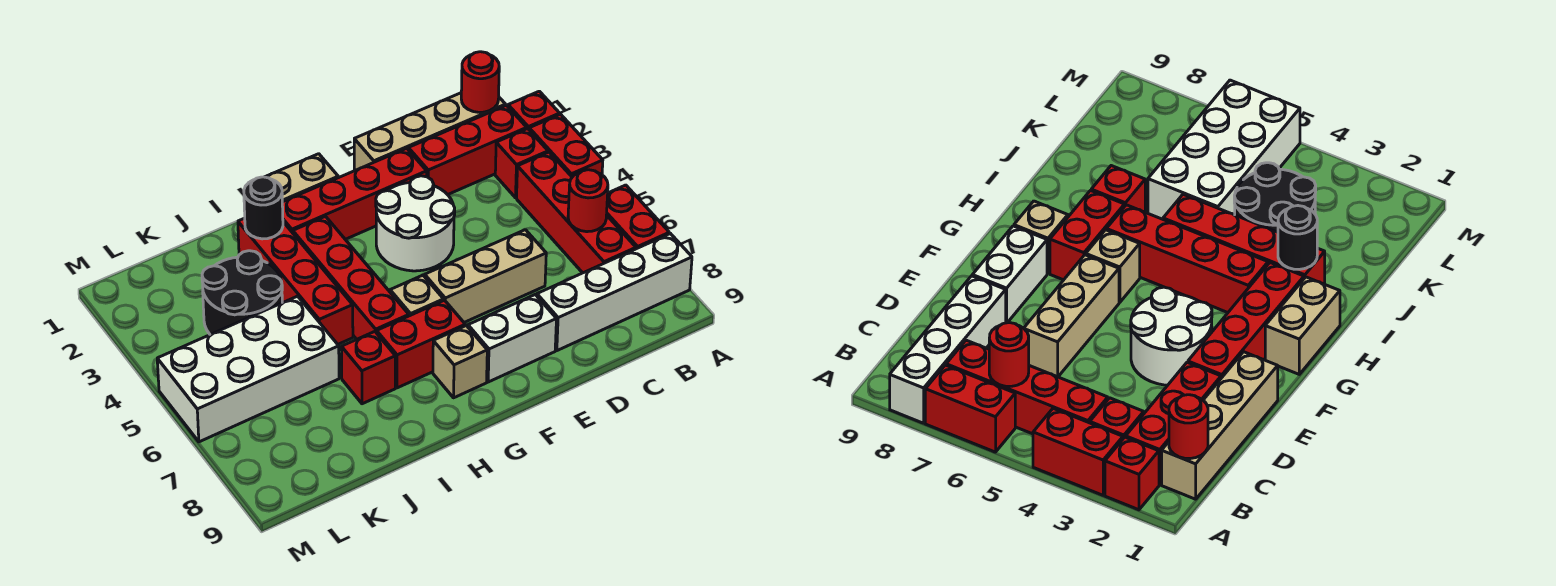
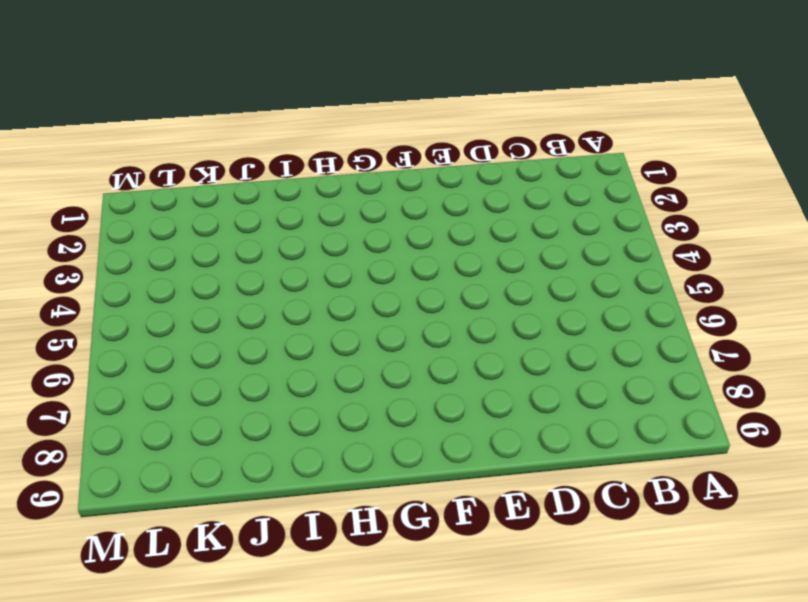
none -> red 1x1 brick [508,91,560,129]
none -> red 1x2 brick [529,114,603,177]
none -> red 1x2 brick [607,185,669,249]

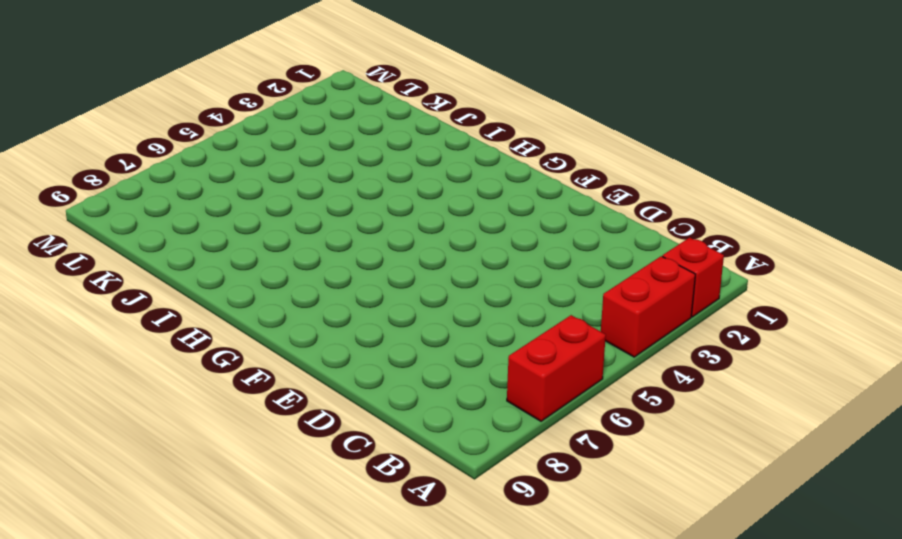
none -> white 1x4 brick [537,234,692,351]
none -> tan 1x4 brick [354,93,506,170]
none -> red 1x3 brick [408,105,527,195]

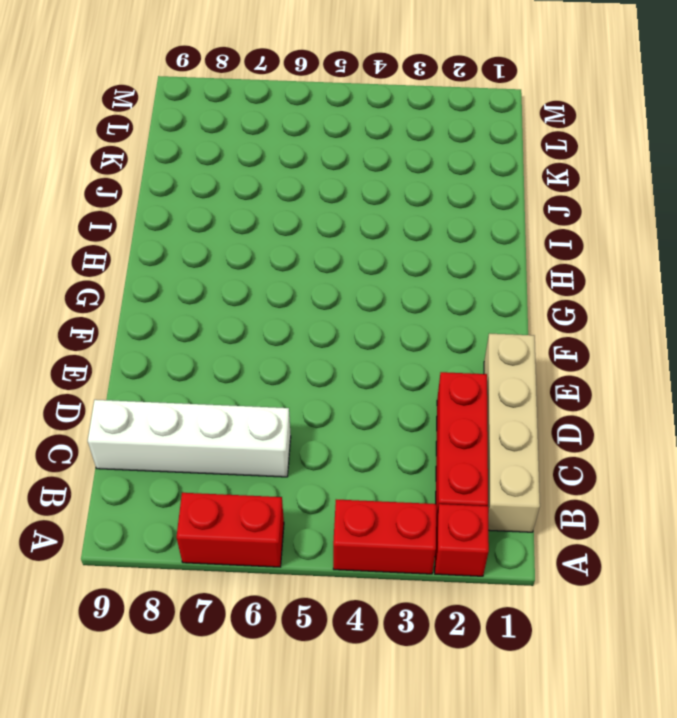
white 1x4 brick [88,400,291,477] -> white 1x4 brick turned to [537,234,692,351]
none -> red 1x1 brick [495,129,548,198]
none -> red 1x4 brick [517,152,636,273]
none -> tan 1x3 brick [425,230,546,322]

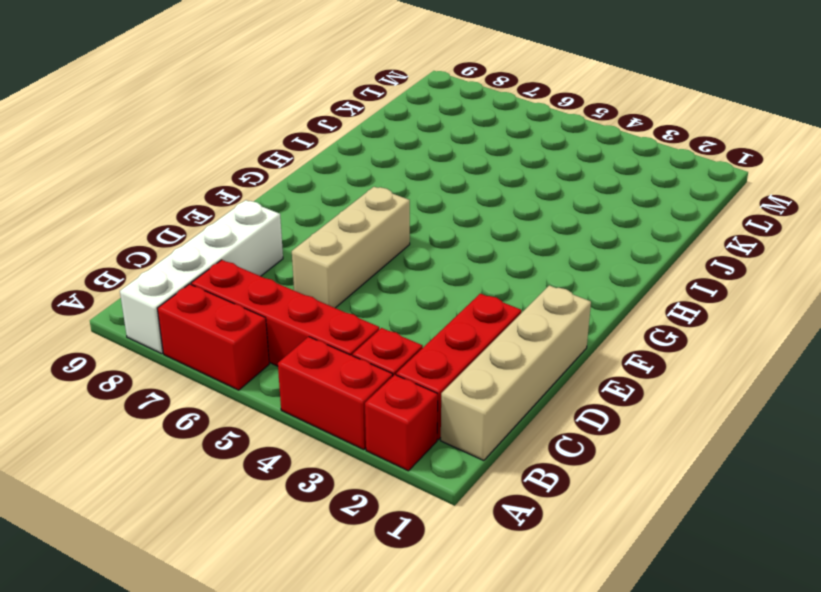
none -> red 1x4 brick [282,148,427,239]
none -> white 2x2 round brick [376,176,455,271]
none -> white 1x2 brick [468,295,556,382]

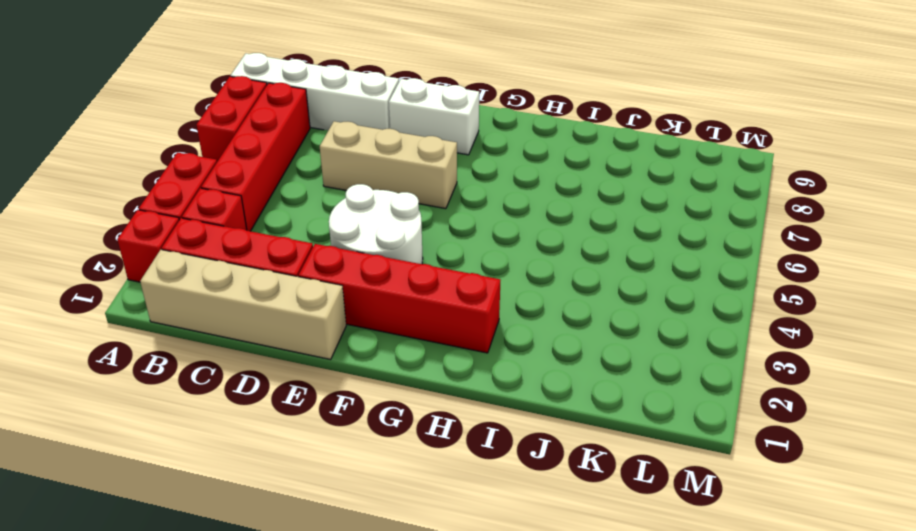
none -> tan 1x2 brick [265,154,338,202]
none -> tan 1x1 brick [390,275,444,316]
none -> red 1x2 brick [377,300,465,388]

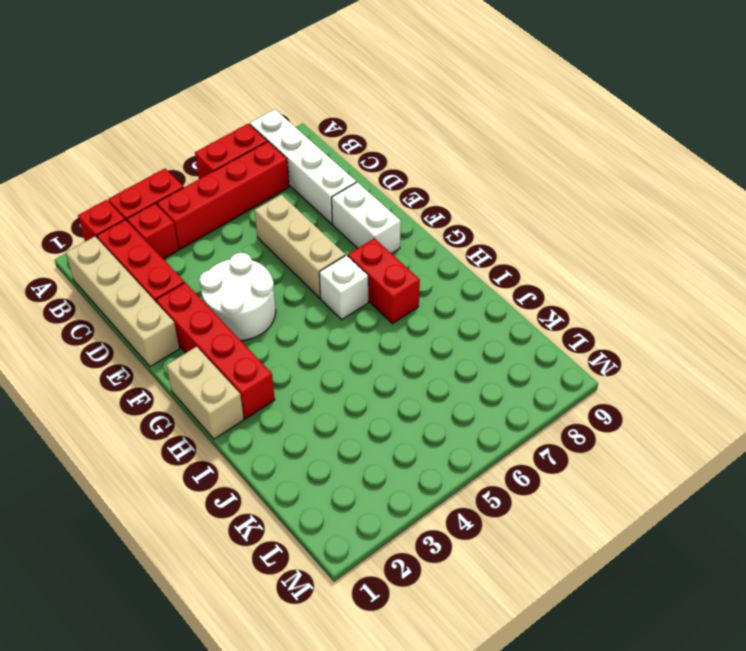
white 1x1 brick [319,255,368,319] -> tan 1x1 brick [390,275,444,316]
none -> tan 1x1 brick [433,326,487,398]
none -> red 1x4 brick [293,216,409,339]
none -> red 1x4 brick [238,218,353,344]

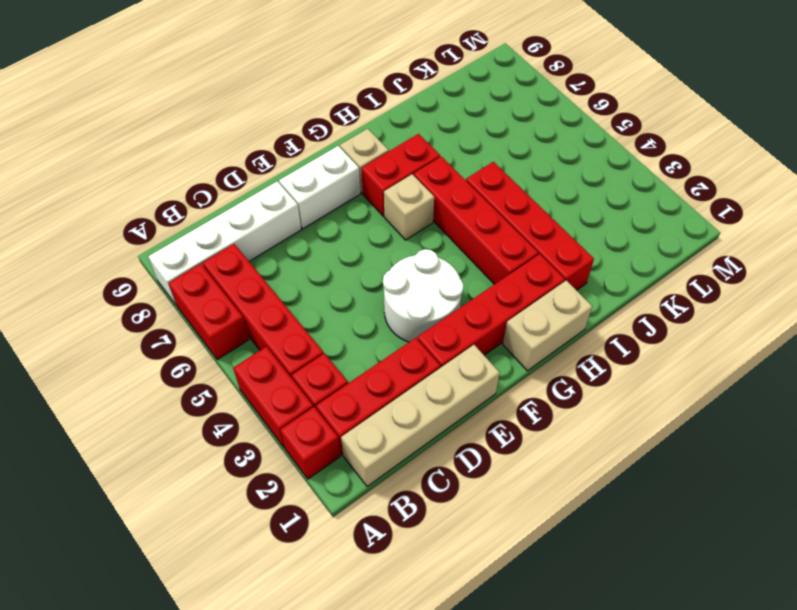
none -> tan 1x3 brick [425,230,546,322]
none -> red 1x1 brick [341,332,395,404]
none -> black 2x2 round brick [202,251,282,335]

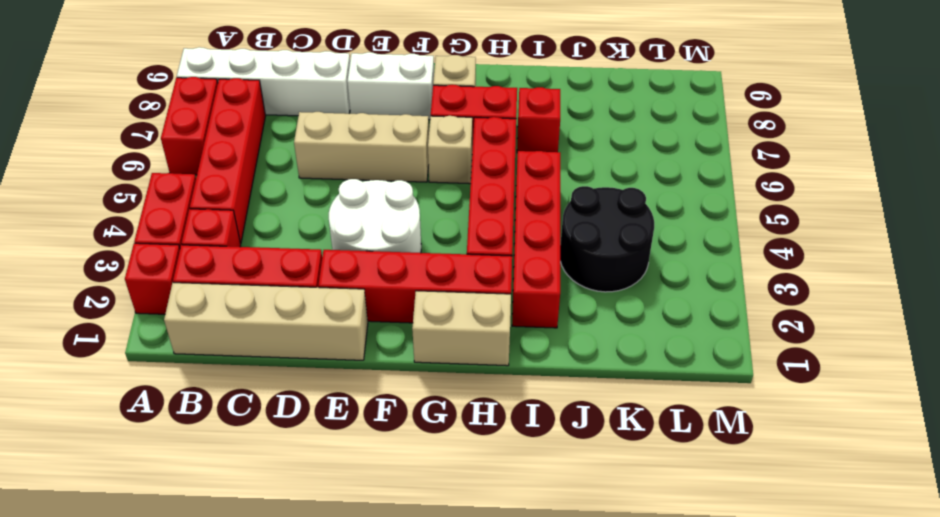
none -> white 2x4 brick [157,296,339,442]
none -> red 1x1 round brick [461,52,499,112]
none -> red 1x1 round brick [568,170,608,232]

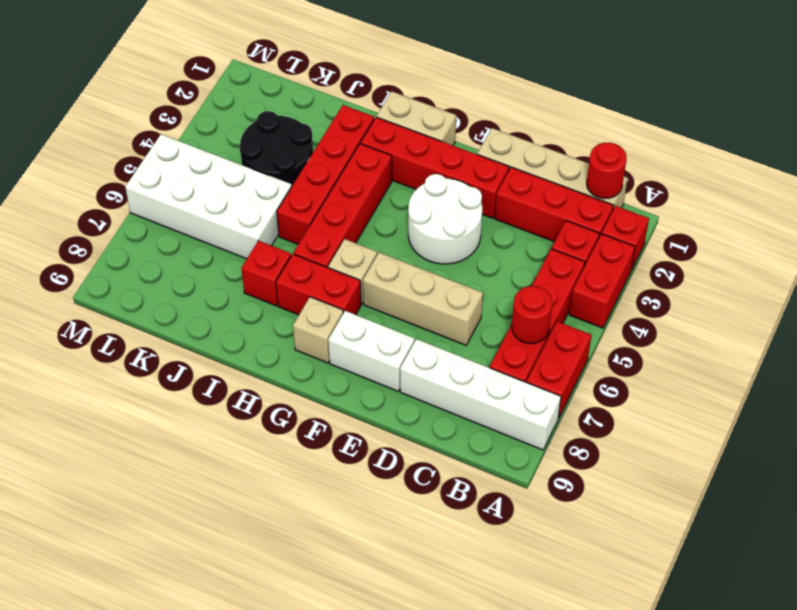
none -> black 1x1 round brick [244,177,283,239]

